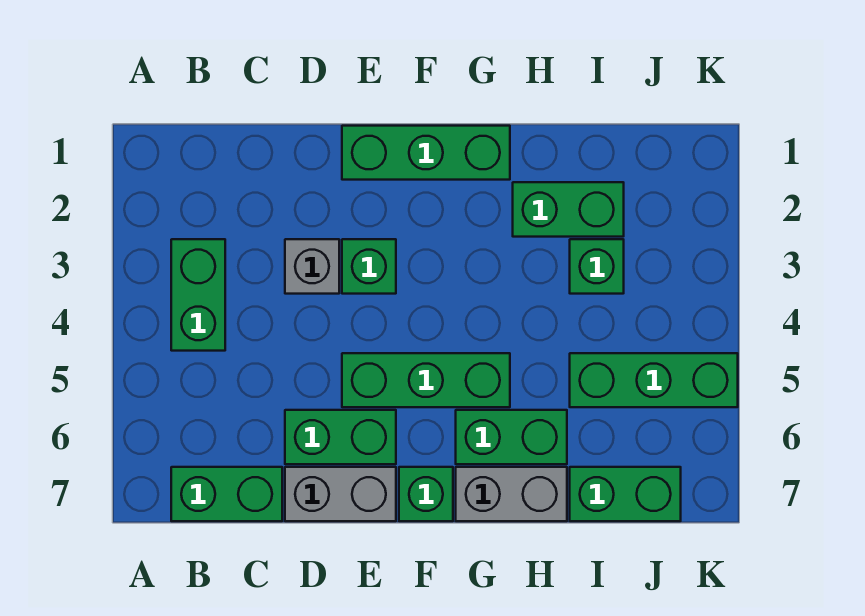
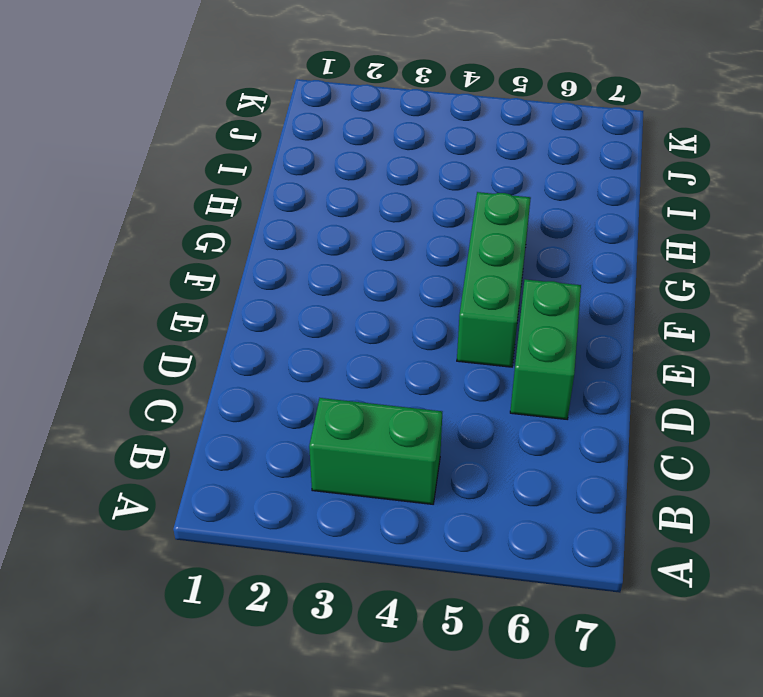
none -> green 1x2 brick [171,467,282,521]
none -> grey 1x1 brick [285,239,339,294]
none -> grey 1x2 brick [285,467,396,521]

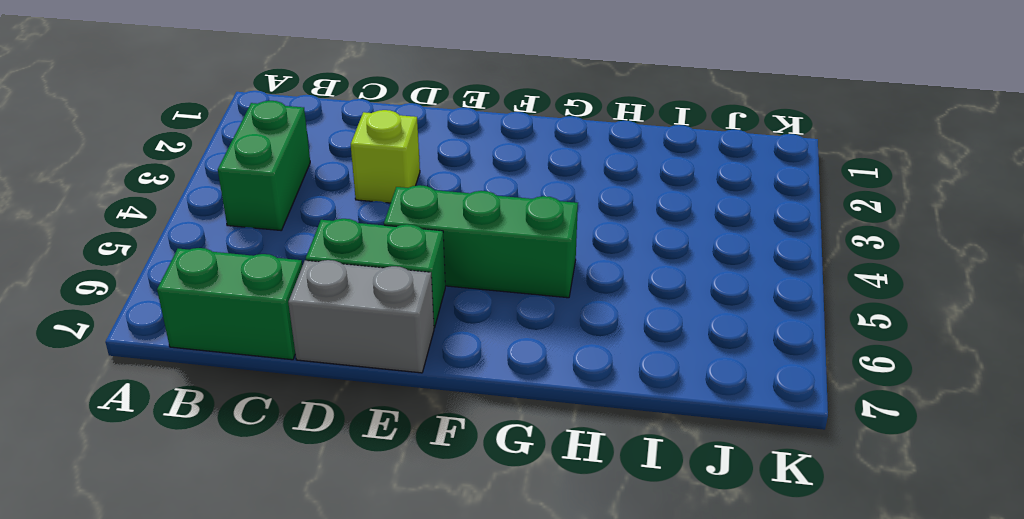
lime 1x1 brick [351,110,420,203] -> grey 1x1 brick [285,239,339,294]
none -> green 1x3 brick [342,126,510,180]
none -> green 1x1 brick [342,239,396,294]
none -> green 1x1 brick [399,467,453,521]

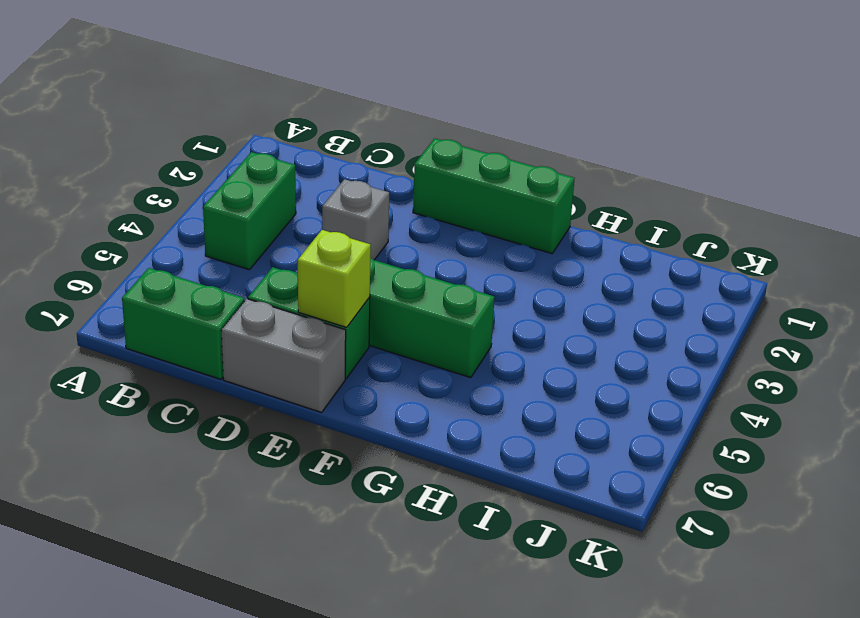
lime 1x1 brick [298,230,371,327] -> none
none -> green 1x1 brick [342,239,396,294]
none -> green 1x1 brick [399,467,453,521]
none -> green 1x2 brick [456,410,567,464]

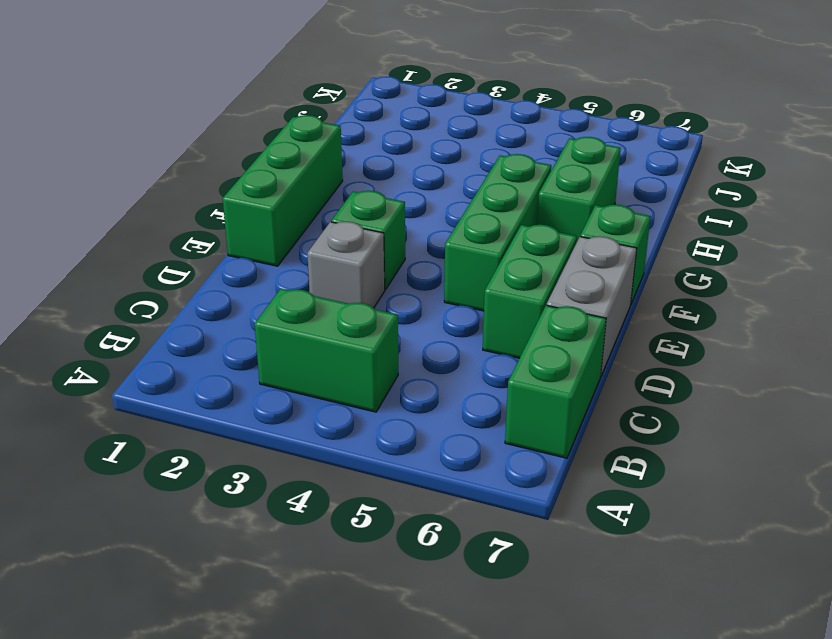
none -> grey 1x2 brick [456,467,567,521]
none -> green 1x2 brick [513,182,624,237]
none -> green 1x1 brick [570,239,624,294]

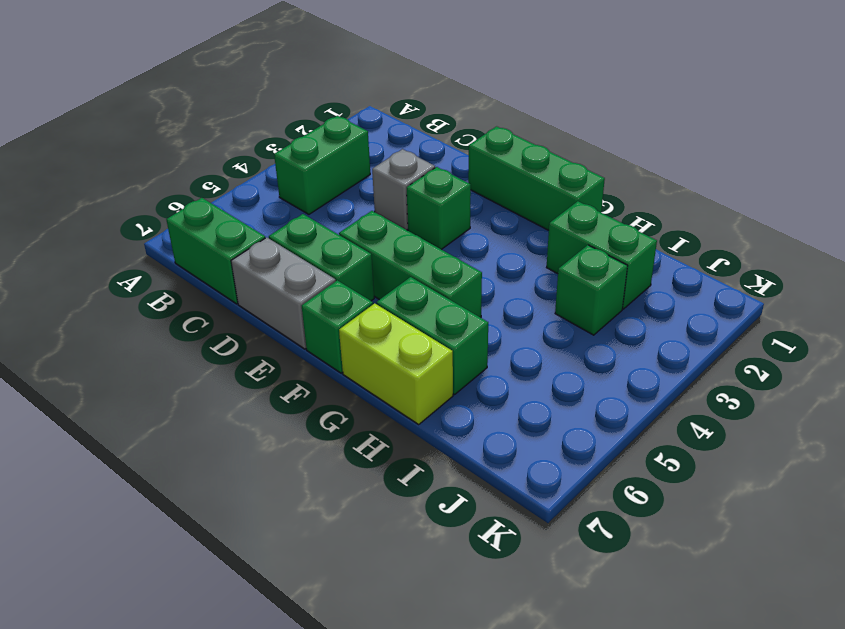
lime 1x2 brick [339,303,453,424] -> grey 1x2 brick [456,467,567,521]
none -> green 1x3 brick [570,353,738,407]
none -> green 1x2 brick [570,467,681,521]

